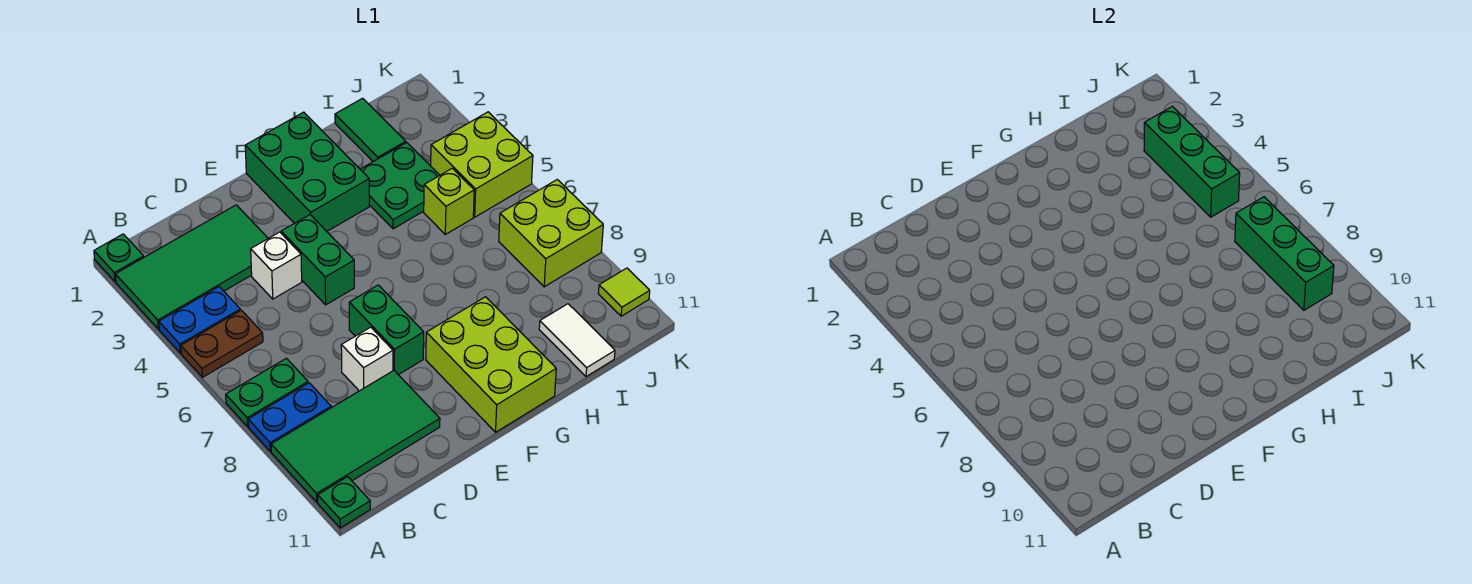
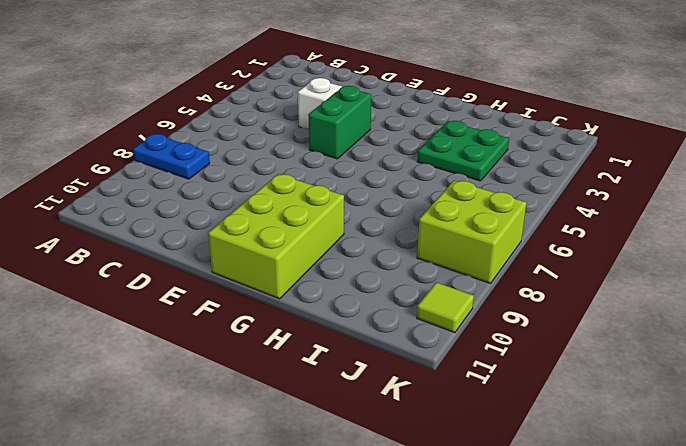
none -> green 1x1 plate [94,234,144,282]
none -> green 2x4 tile [115,205,268,329]
none -> blue 1x2 plate [159,287,240,353]

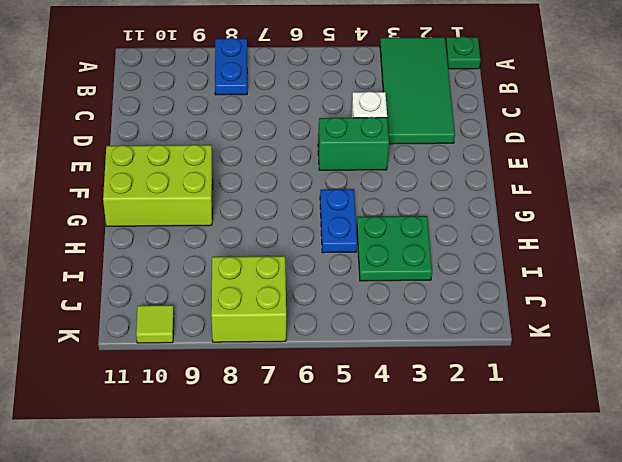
blue 1x2 plate [320,189,357,253] -> blue 1x2 plate moved to [159,287,240,353]
none -> brown 1x2 plate [181,310,263,377]
none -> green 1x2 plate [226,358,308,426]
none -> green 2x4 tile [271,371,440,502]

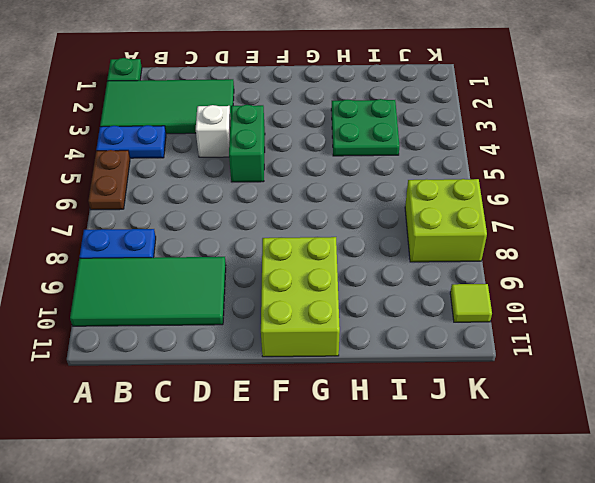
brown 1x2 plate [88,150,130,210] -> brown 1x2 plate turned to [181,310,263,377]
none -> green 1x2 plate [226,358,308,426]
none -> green 1x1 plate [318,477,370,528]
none -> white 1x1 brick [341,327,393,391]

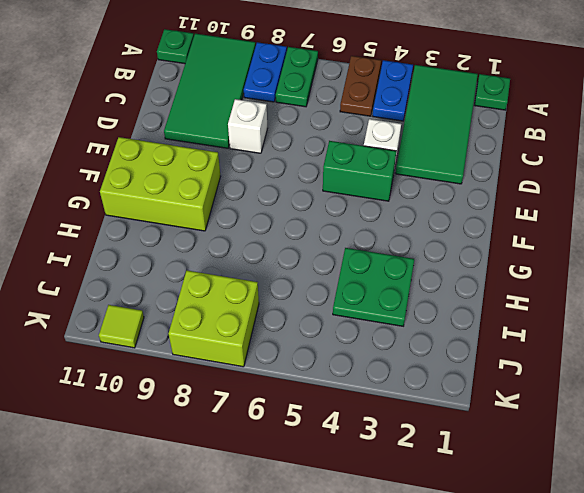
none -> green 1x2 brick [349,285,424,375]
none -> green 2x3 brick [245,112,369,231]
none -> green 1x2 tile [335,98,406,162]

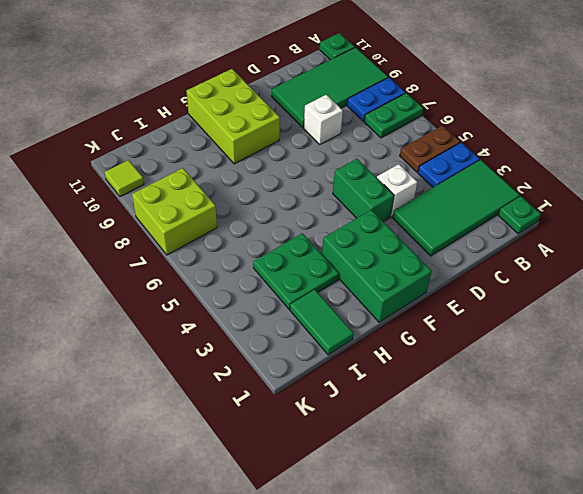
none -> green 1x2 brick [349,285,424,375]
none -> lime 1x1 brick [424,168,474,234]
none -> white 1x2 tile [539,304,615,377]

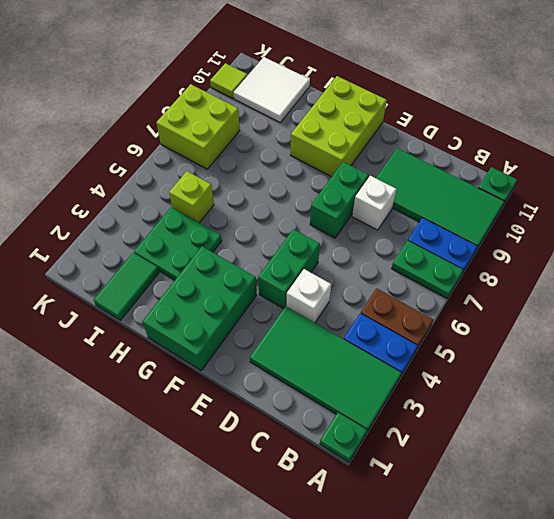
white 2x2 tile [234,57,310,122] -> white 1x2 tile [539,304,615,377]
none -> lime 2x2 brick [431,112,533,217]
none -> green 1x3 brick [1144,106,1240,217]
none -> green 1x3 brick [1235,197,1334,310]

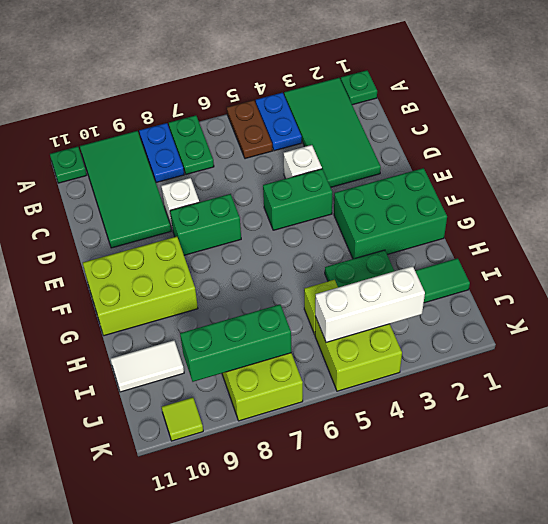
white 1x3 brick [315,266,425,342] -> green 1x3 brick [1144,106,1240,217]

